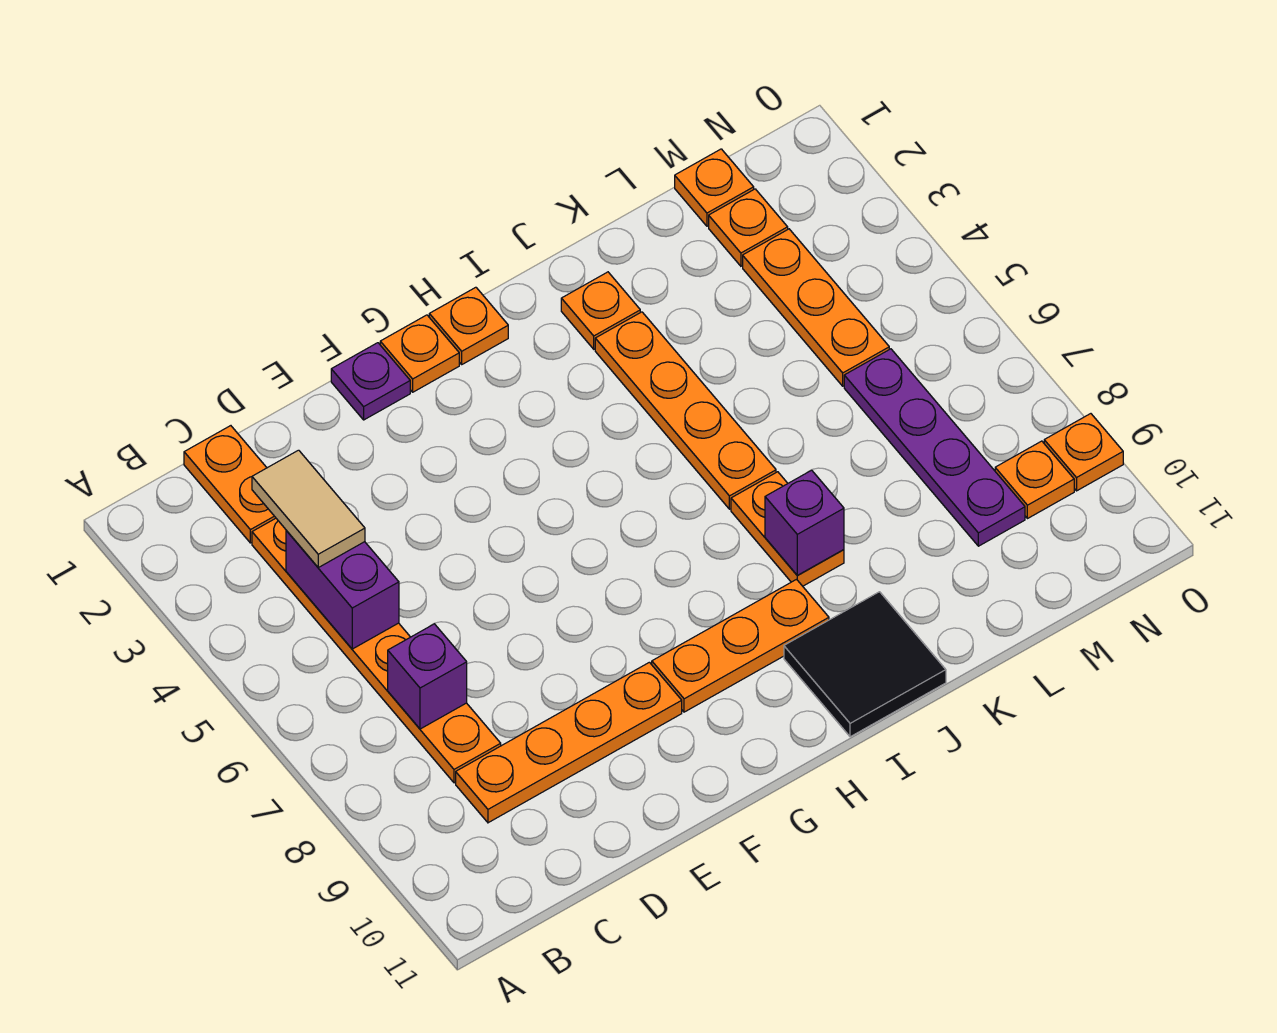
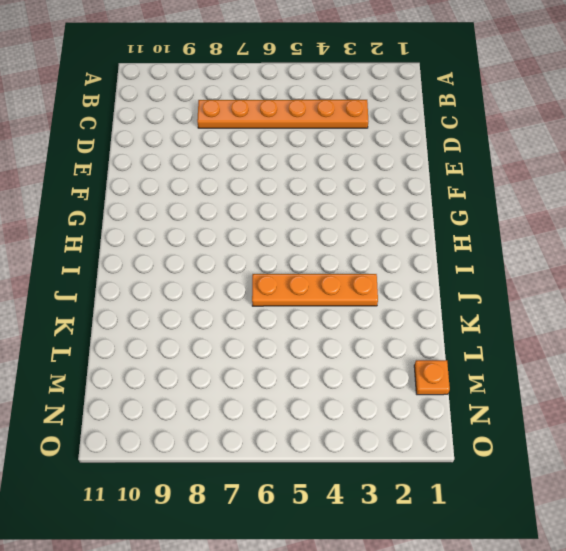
none -> orange 1x2 plate [184,426,276,543]
none -> orange 1x4 plate [456,662,682,823]
none -> purple 1x1 plate [331,343,410,420]

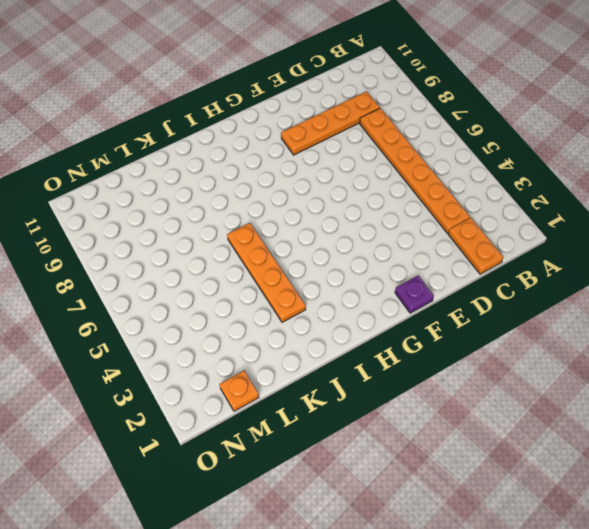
none -> orange 1x1 plate [380,315,459,392]
none -> orange 1x3 plate [652,580,829,712]
none -> orange 1x1 plate [429,287,508,364]

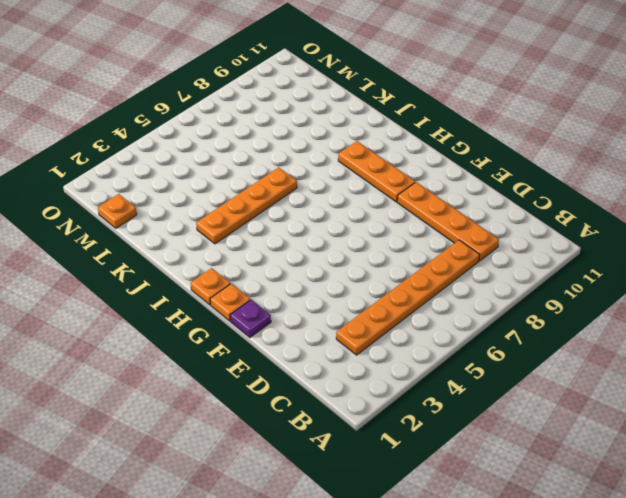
none -> orange 1x2 plate [184,426,276,543]
none -> black 2x2 tile [784,592,946,737]
none -> orange 1x1 plate [561,272,640,349]

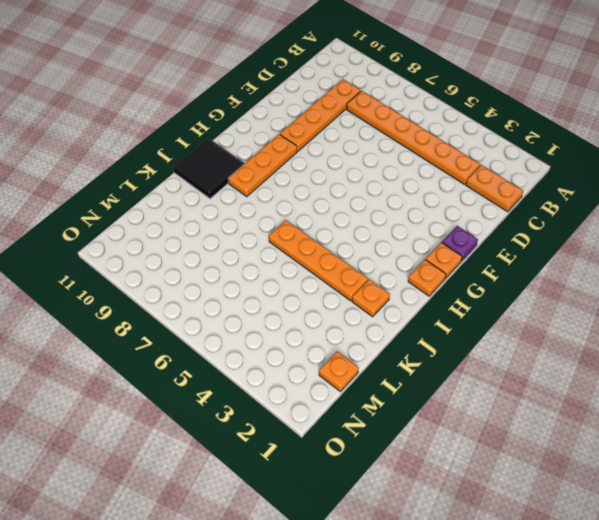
none -> orange 1x2 plate [731,472,844,586]
none -> orange 1x1 plate [709,189,788,266]
none -> orange 1x3 plate [743,229,889,386]

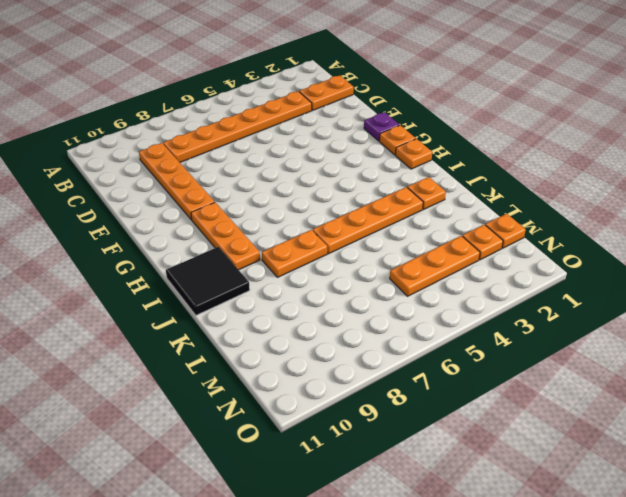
none -> purple 1x4 plate [844,349,1025,546]
none -> orange 1x1 plate [995,441,1074,519]
none -> orange 1x1 plate [1044,414,1123,491]

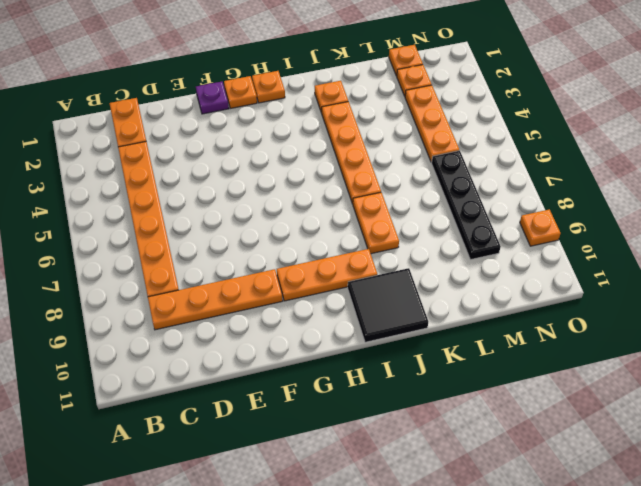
black 1x4 plate [432,151,501,260] -> purple 1x4 plate [844,349,1025,546]
none -> orange 1x1 plate [995,441,1074,519]
none -> purple 1x2 brick [286,530,399,649]
none -> purple 1x1 brick [388,624,467,729]

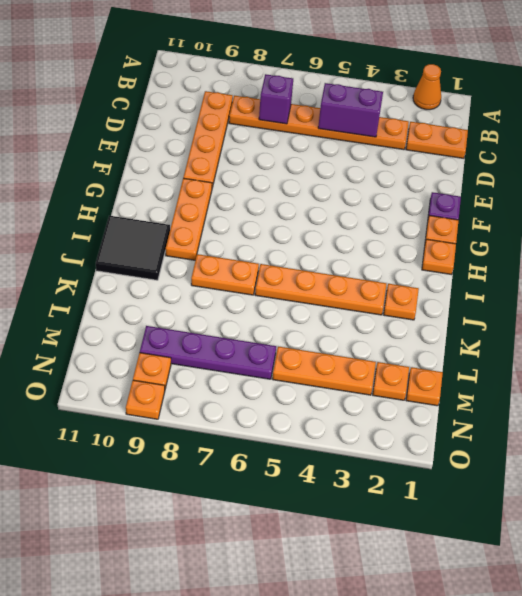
orange 1x1 cone [413,64,441,110] -> none
none -> purple 1x1 brick [765,470,844,576]
none -> tan 1x2 tile [252,450,365,567]

